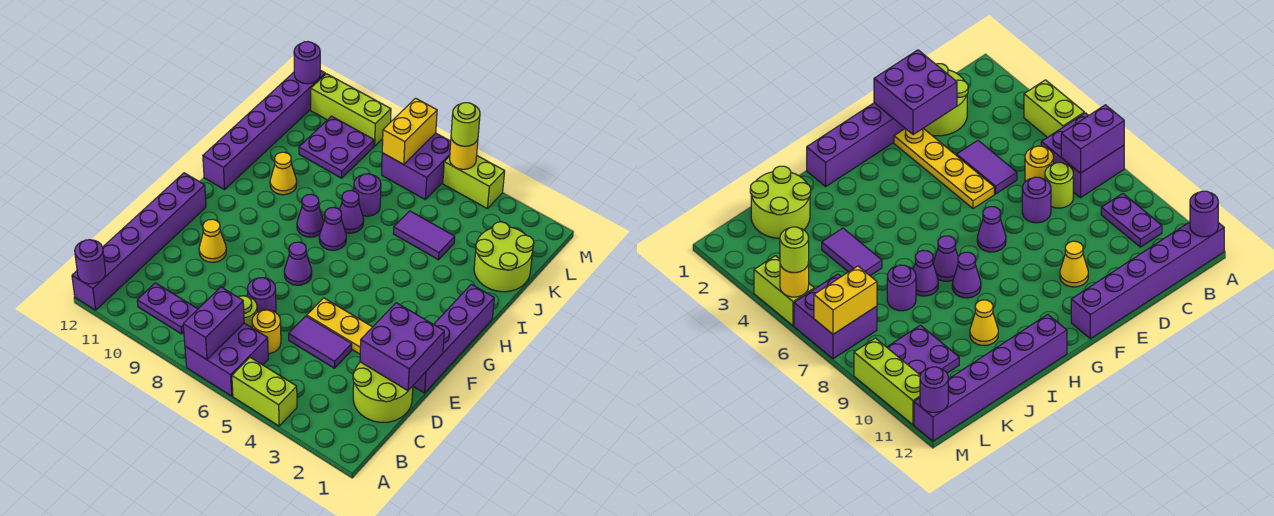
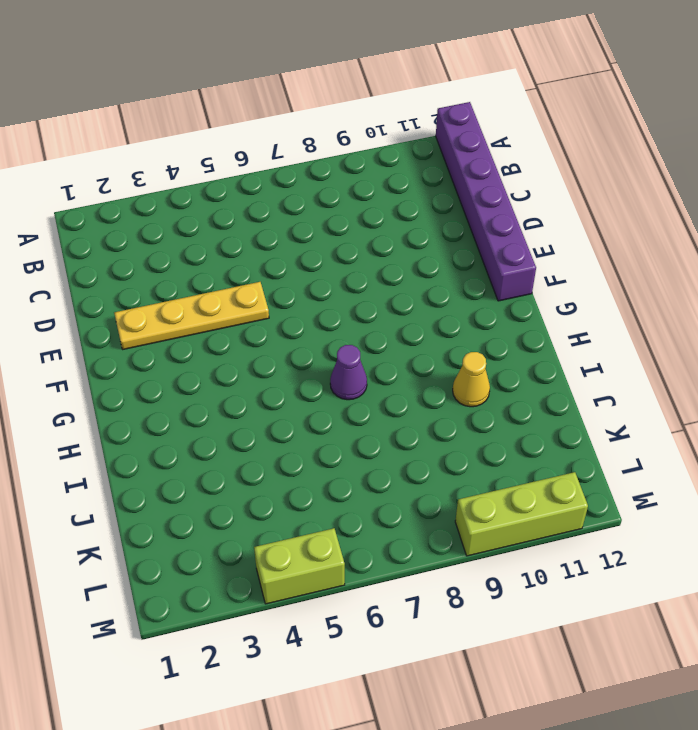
none -> lime 1x2 brick [232,357,297,426]
none -> purple 2x2 brick [185,323,268,396]
none -> purple 1x2 plate [137,283,198,334]
none -> lime 2x2 round brick [353,362,413,423]

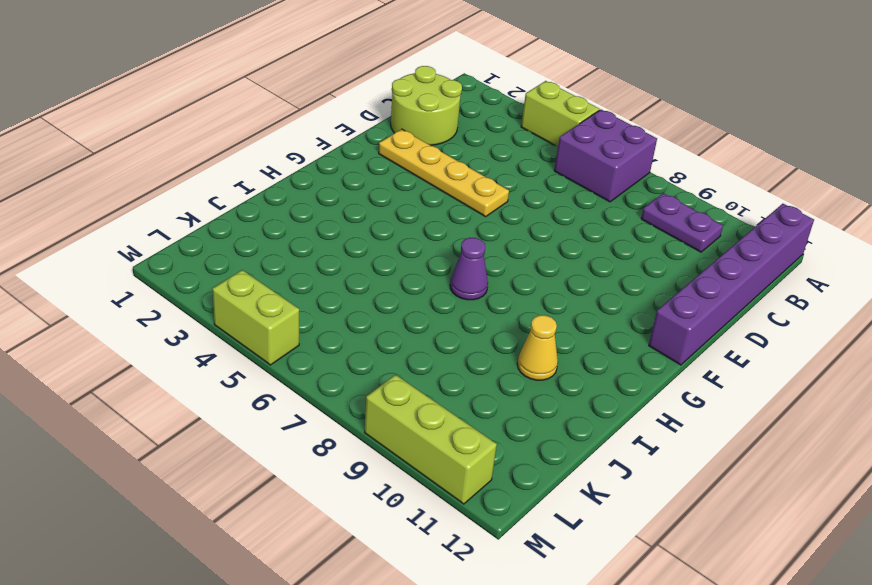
none -> yellow 1x1 round brick [252,310,281,354]
none -> lime 1x1 round brick [238,296,257,328]
none -> purple 1x2 tile [289,316,352,368]
none -> purple 1x1 round brick [247,278,276,312]

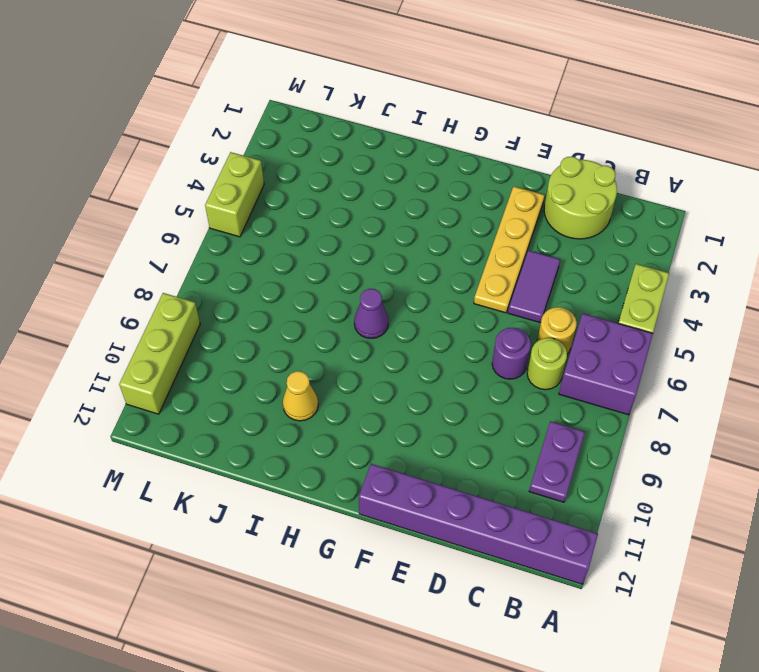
none -> purple 1x4 brick [413,284,494,393]
none -> yellow 1x1 cone [199,219,226,262]
none -> purple 1x1 cone [284,242,312,285]
none -> purple 1x1 cone [297,194,324,237]

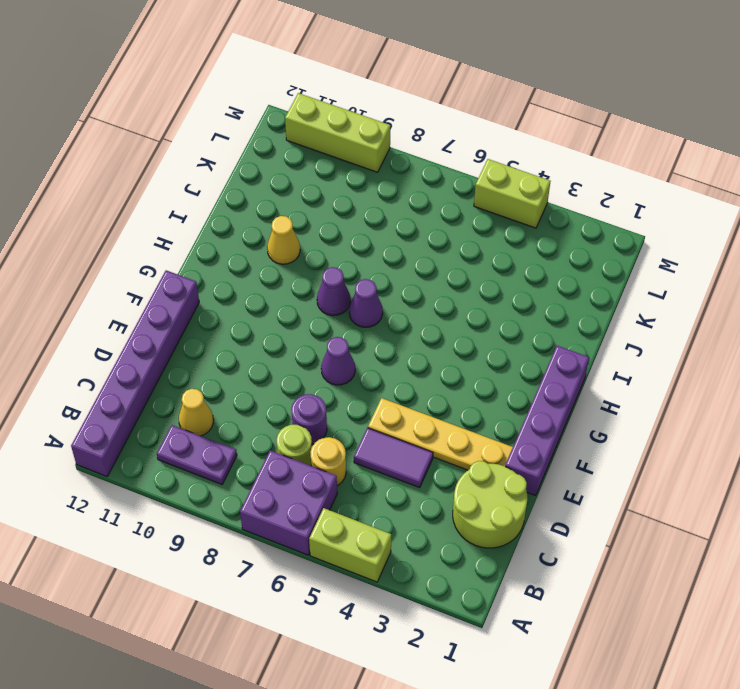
yellow 1x1 cone [179,389,213,436] -> yellow 1x1 cone moved to [199,219,226,262]
none -> purple 1x6 brick [203,70,325,190]
none -> purple 1x1 cone [340,191,364,233]
none -> lime 2x2 round brick [474,222,534,292]
none -> purple 1x2 tile [393,211,455,260]

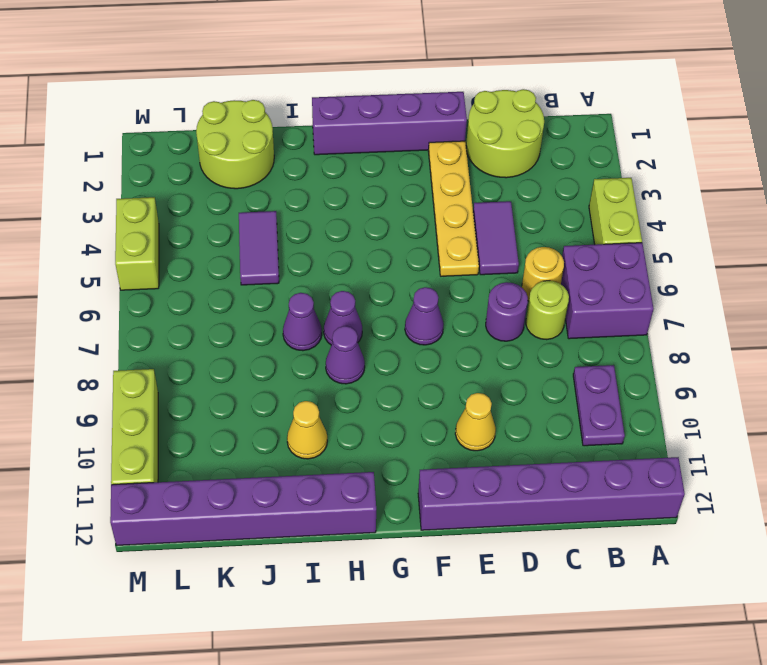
none -> purple 1x1 round brick [354,174,381,216]
none -> purple 2x2 plate [299,116,374,178]
none -> purple 2x2 brick [382,133,451,199]
none -> purple 1x2 brick [183,287,244,360]

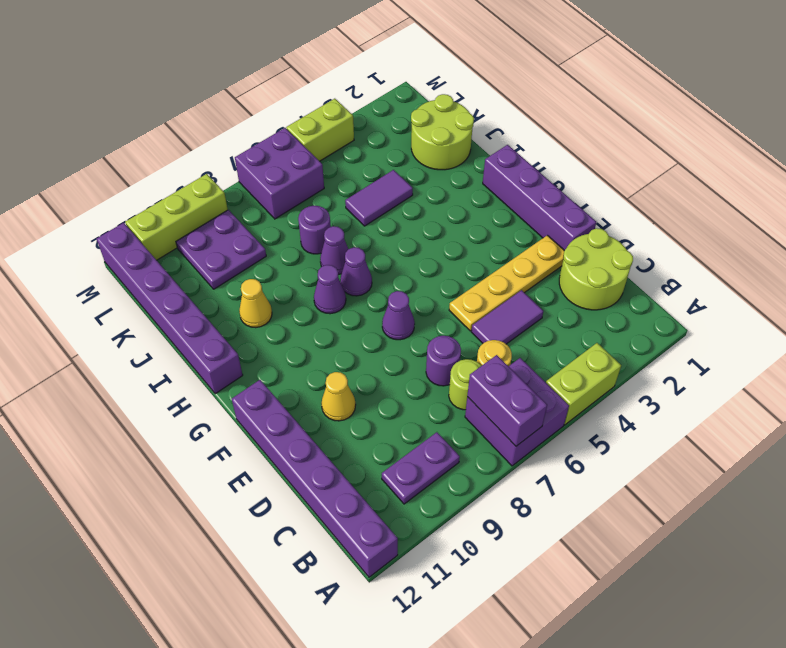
none -> purple 1x1 round brick [75,240,106,284]
none -> purple 2x2 brick [360,303,444,391]
none -> yellow 1x2 brick [382,98,437,165]
none -> yellow 1x1 round brick [450,138,478,169]

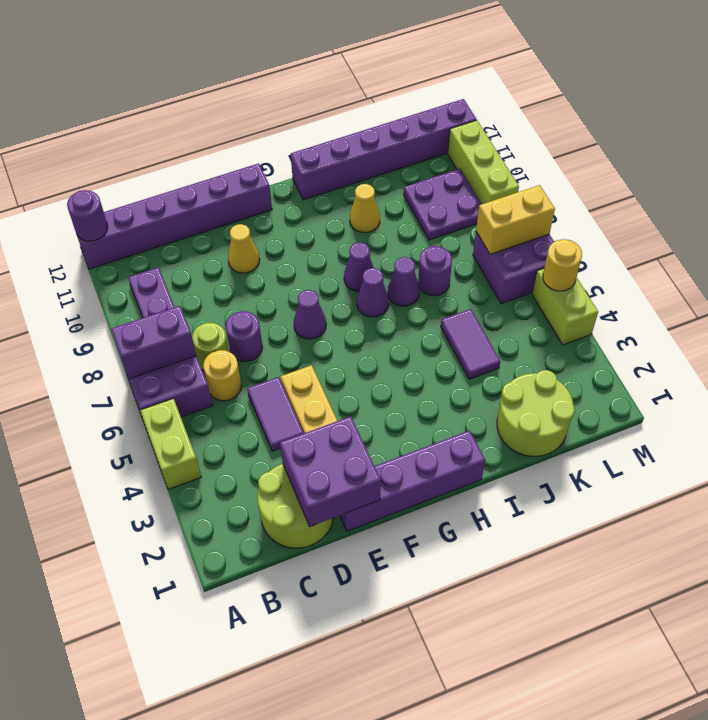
none -> purple 1x1 round brick [294,42,320,84]
none -> lime 1x1 round brick [451,103,480,146]

